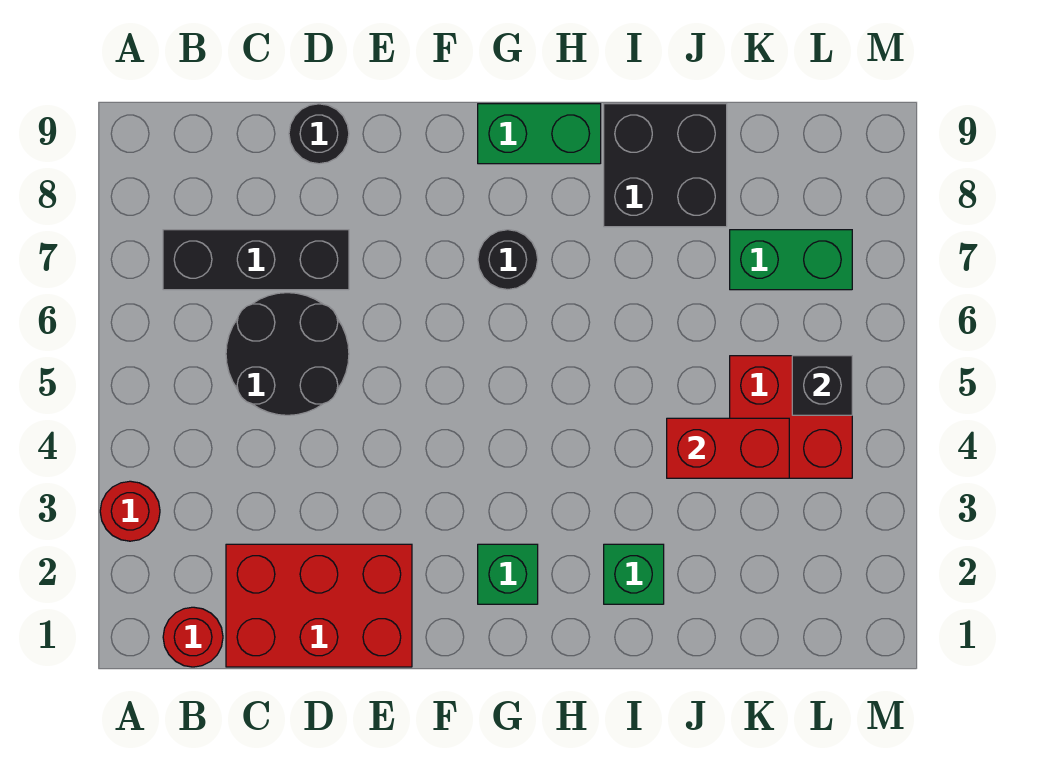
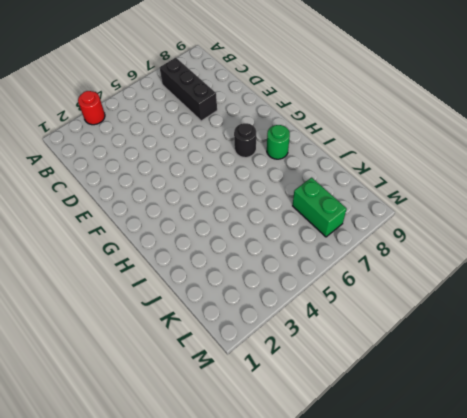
green 1x1 round brick [267,125,290,159] -> none
none -> red 1x1 round brick [163,607,223,667]
none -> red 2x3 brick [226,544,412,667]
none -> black 2x2 round brick [226,293,349,415]

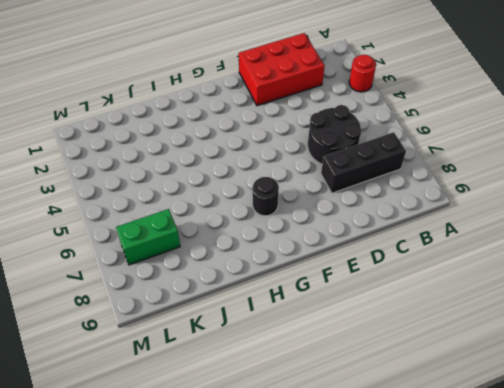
none -> red 1x1 round brick [163,607,223,667]
none -> black 1x1 round brick [289,104,349,164]
none -> green 1x1 brick [478,544,538,604]

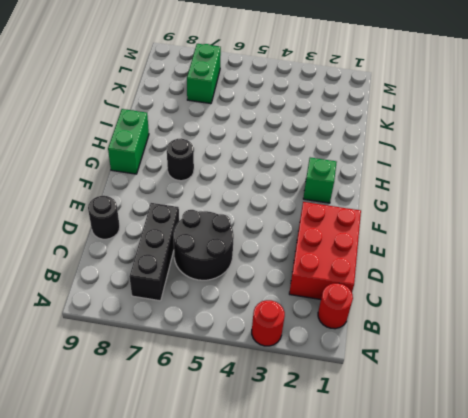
none -> green 1x1 brick [604,544,664,604]
none -> black 2x2 brick [604,104,727,227]
none -> red 2x2 brick [730,356,852,478]

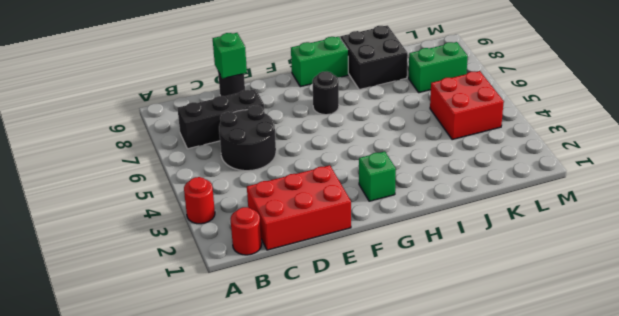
green 1x1 brick [213,33,247,79] -> green 1x1 brick moved to [604,544,664,604]
none -> red 1x2 brick [667,418,789,478]
none -> black 1x1 brick [792,356,852,415]

